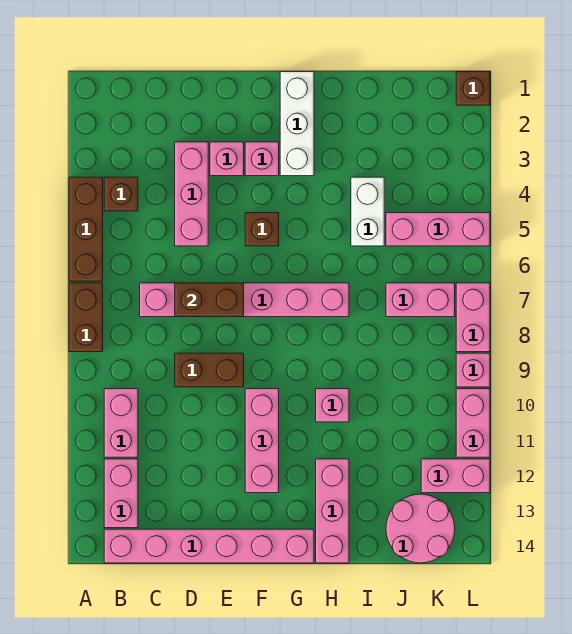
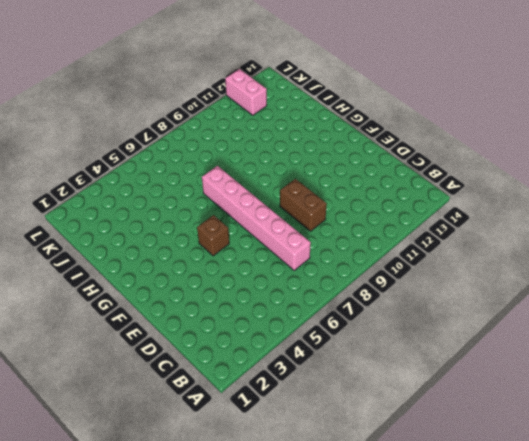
none -> brown 1x3 brick [69,177,103,281]
none -> brown 1x2 brick [69,283,103,352]
none -> brown 1x1 brick [104,177,138,211]

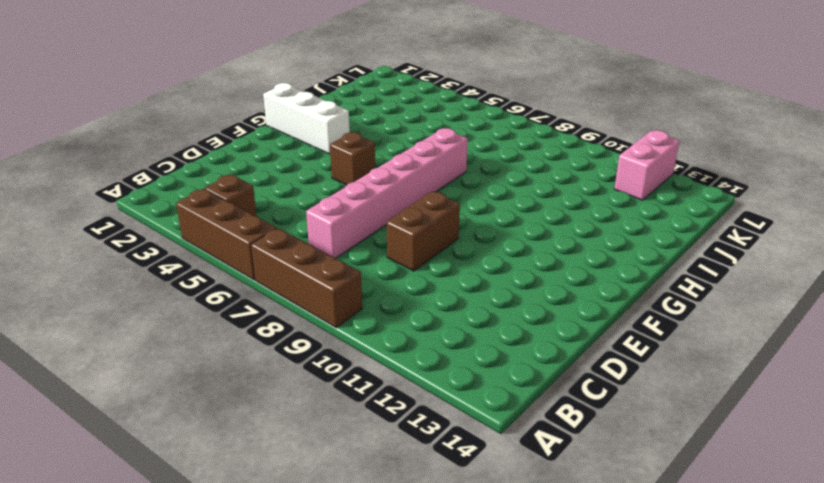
brown 1x3 brick [251,228,362,328] -> brown 1x2 brick [69,283,103,352]
none -> pink 1x2 brick [104,389,138,457]
none -> pink 1x2 brick [104,459,138,528]
none -> pink 1x6 brick [104,529,314,563]

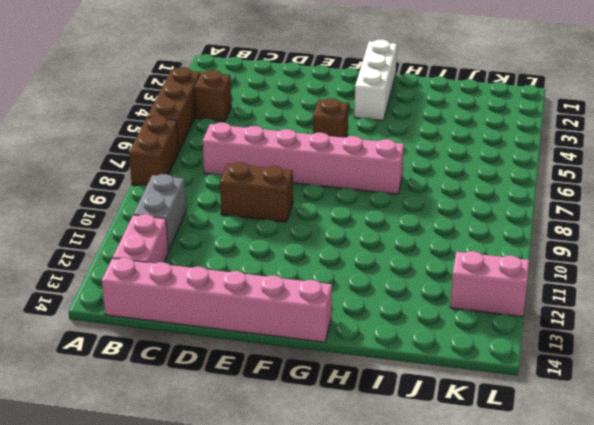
grey 1x2 brick [133,174,186,251] -> pink 1x2 brick [104,389,138,457]
none -> pink 1x3 brick [175,142,208,246]
none -> pink 1x1 brick [210,142,244,176]
none -> pink 1x1 brick [245,142,279,176]

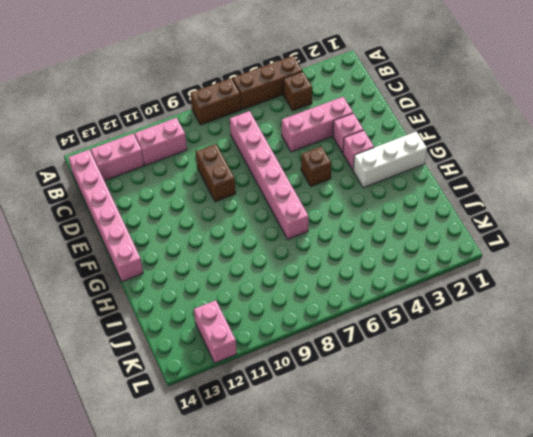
none -> pink 1x3 brick [245,389,279,493]
none -> pink 1x1 brick [316,389,349,422]
none -> pink 1x3 brick [316,459,349,563]

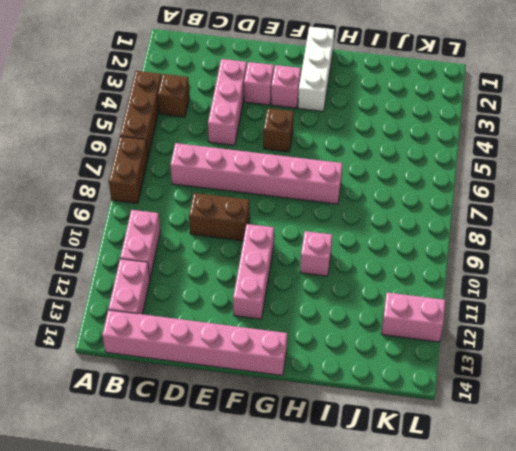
none -> pink 1x3 brick [316,459,349,563]
none -> white 1x2 brick [351,177,384,246]
none -> pink 1x3 brick [386,213,490,246]

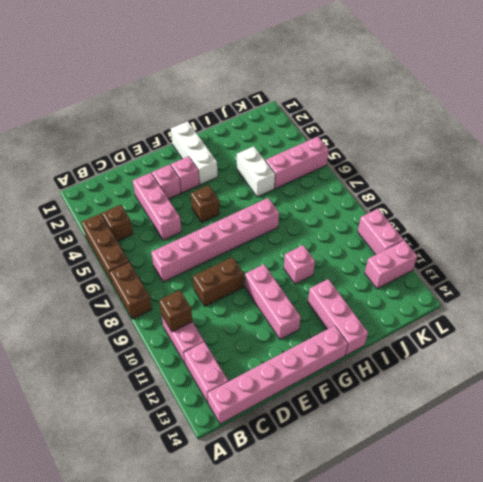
brown 1x1 brick [159,290,193,332] -> brown 1x1 brick moved to [456,72,490,105]
none -> pink 1x2 brick [386,283,455,317]
none -> pink 2x2 round brick [386,494,455,563]
none -> pink 1x2 brick [456,283,490,352]

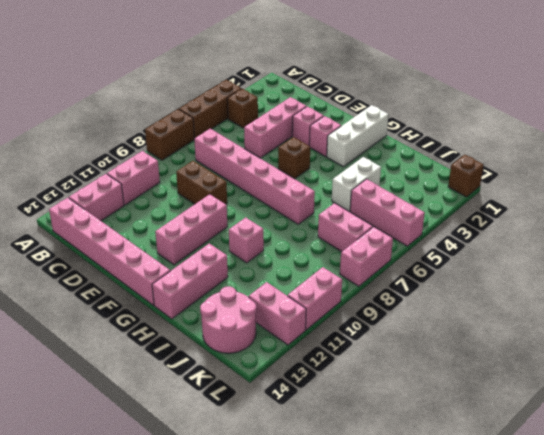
none -> pink 1x1 brick [456,353,490,387]
none -> brown 1x2 brick [175,283,244,317]

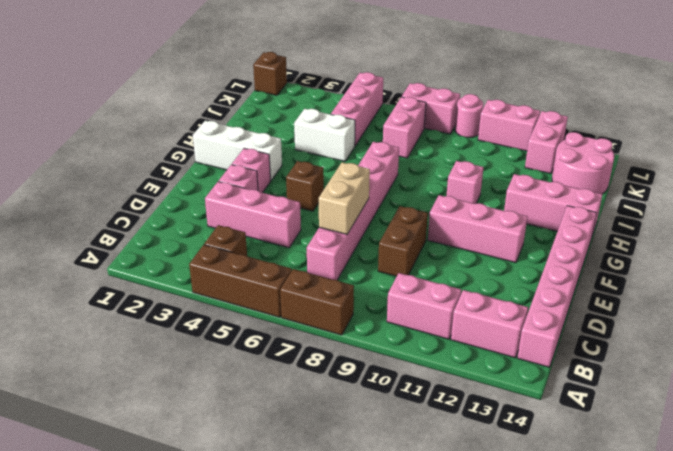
tan 1x2 brick [319,162,370,234] -> brown 1x2 brick [175,283,244,317]
pink 1x1 round brick [455,94,483,138] -> pink 1x1 brick [456,353,490,387]

